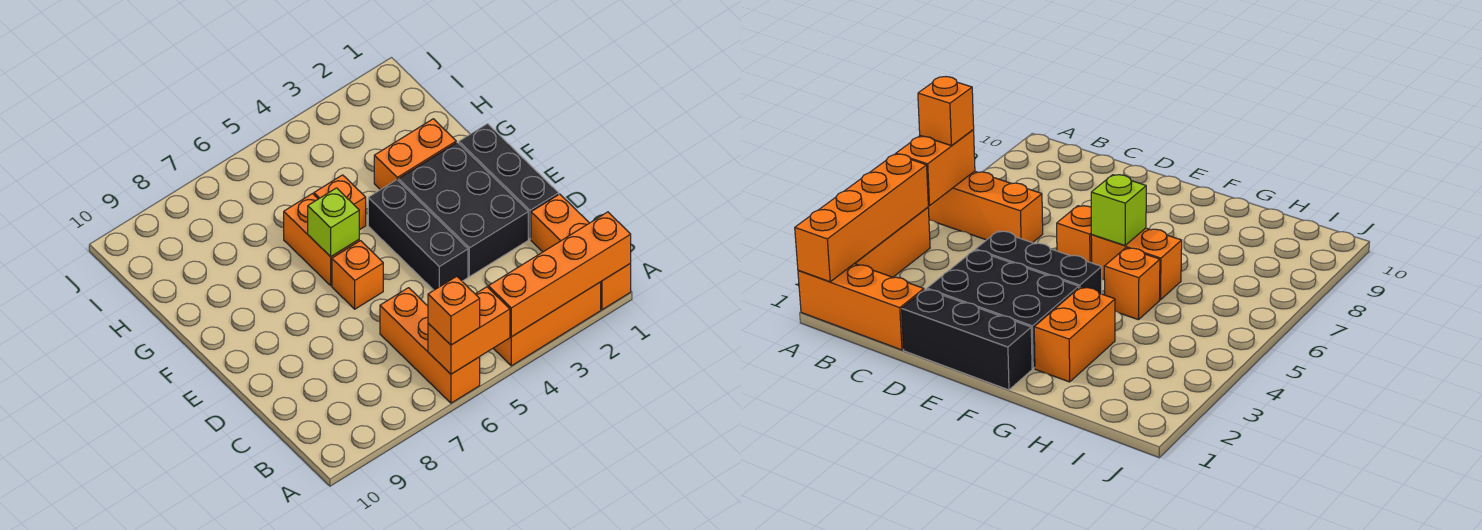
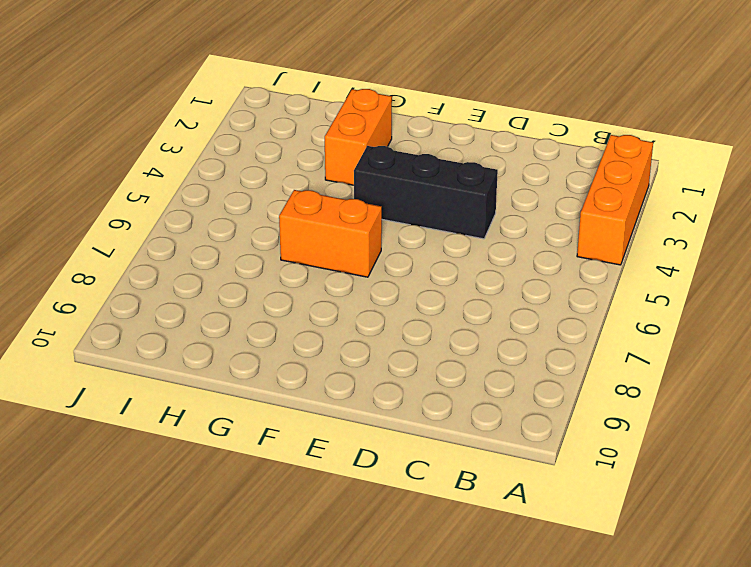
none -> orange 1x3 brick [531,194,631,310]
none -> orange 1x3 brick [380,288,480,403]
none -> black 1x3 brick [459,124,559,239]

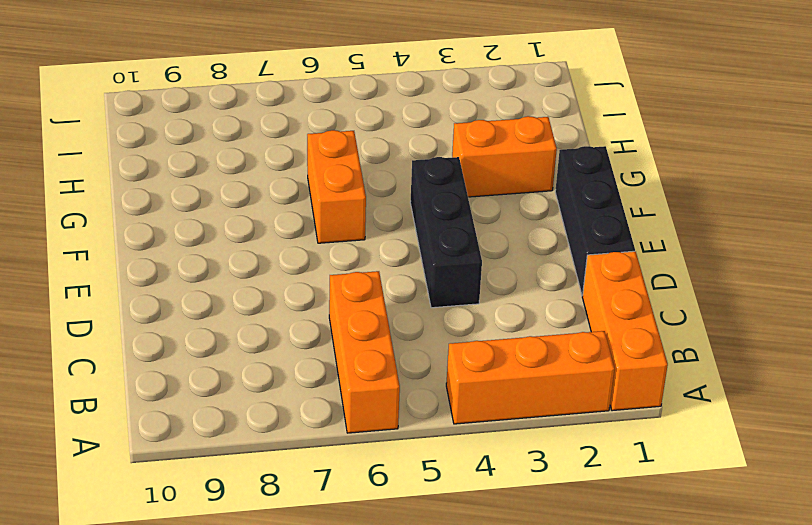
none -> black 2x3 brick [398,142,528,277]
none -> orange 1x1 brick [332,241,383,309]
none -> orange 1x1 brick [314,175,366,230]

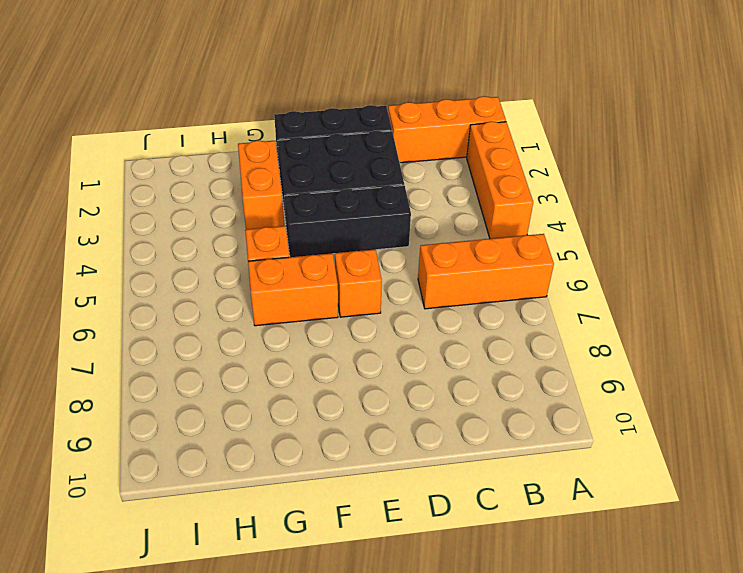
none -> orange 1x4 brick [488,212,631,337]
none -> orange 1x2 brick [428,287,510,374]
none -> lime 1x1 brick [308,188,359,257]

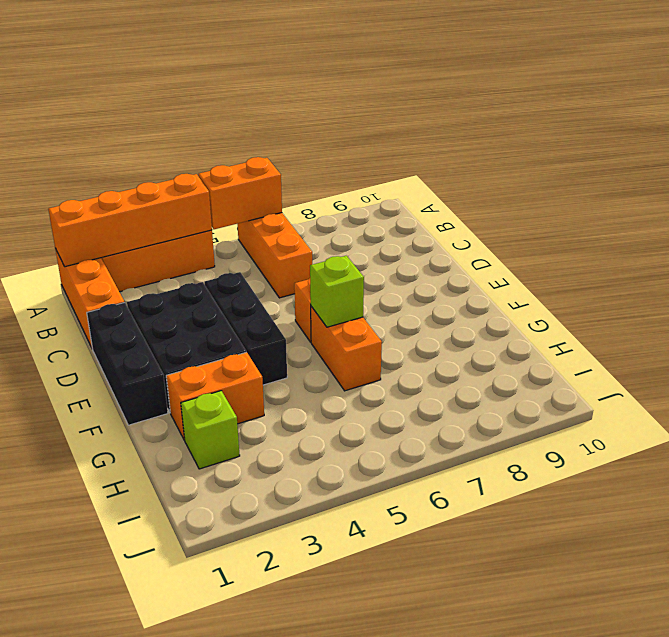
lime 1x1 brick [181,391,240,469] -> none
none -> orange 1x1 brick [314,175,366,230]
none -> orange 1x1 brick [428,276,480,345]

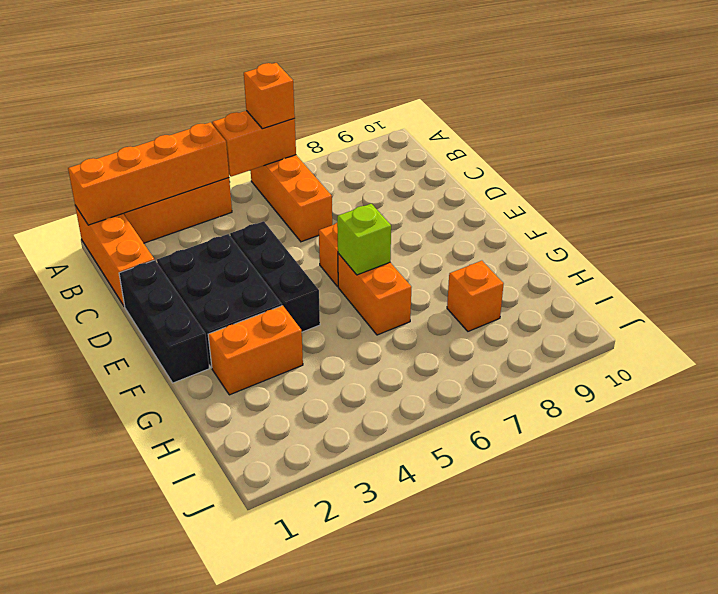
orange 1x1 brick [447,261,504,331] -> orange 1x1 brick moved to [314,175,366,230]

